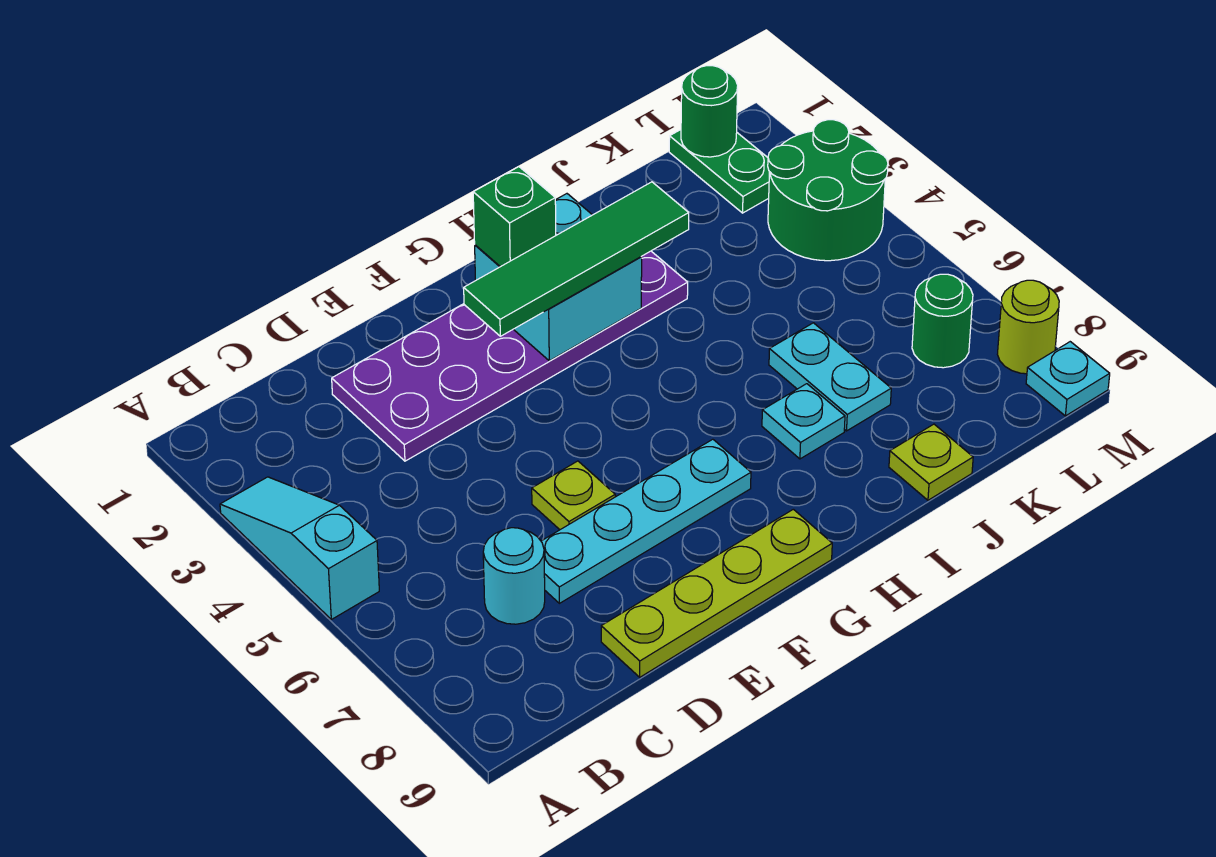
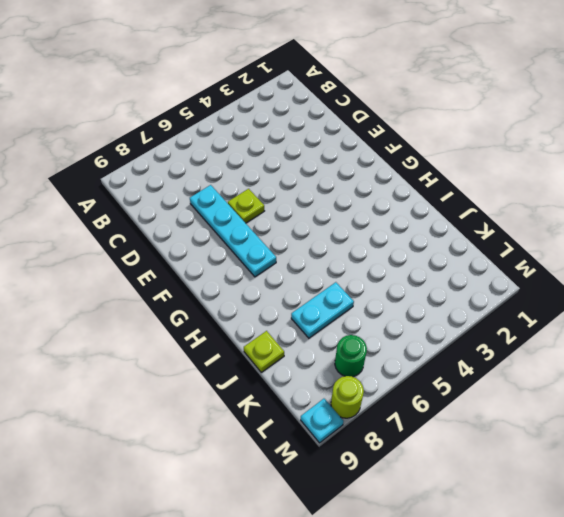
none -> cyan 1x3 slope [220,477,379,619]
none -> cyan 1x1 round brick [483,528,545,624]
none -> purple 2x6 plate [332,251,688,461]

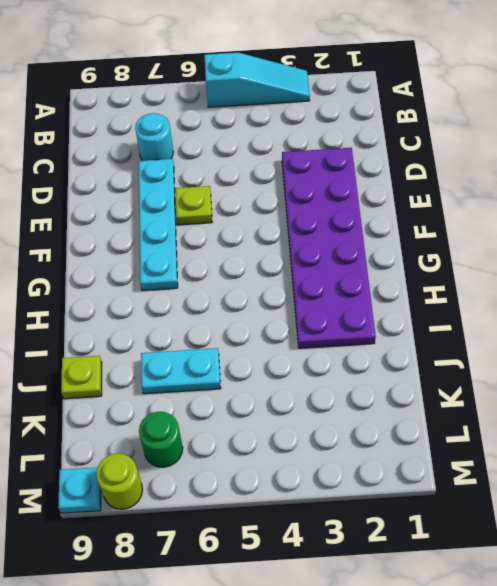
none -> lime 1x4 plate [601,509,832,677]
none -> cyan 1x1 plate [762,384,845,459]
none -> green 1x2 plate [669,130,769,213]

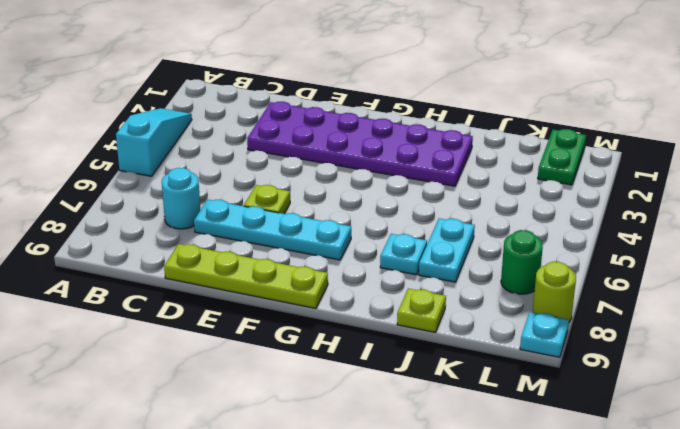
none -> green 2x2 round brick [768,120,888,261]
none -> cyan 2x2 brick [475,194,642,361]
none -> green 1x1 round brick [681,66,738,157]

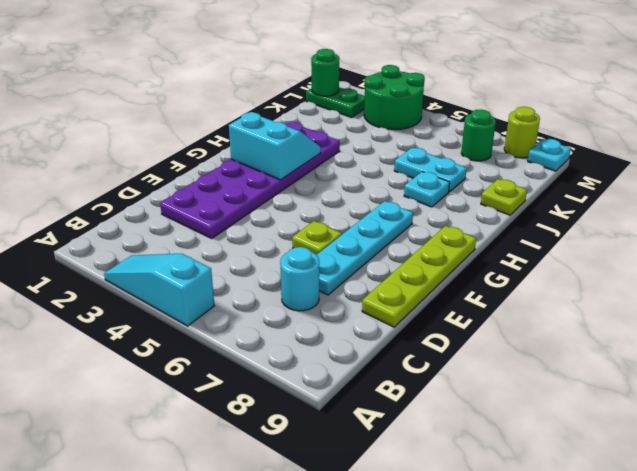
cyan 2x2 slope [229,112,321,180] -> cyan 2x2 brick [475,194,642,361]
none -> green 1x4 tile [464,182,689,336]
none -> green 1x1 brick [473,167,556,267]

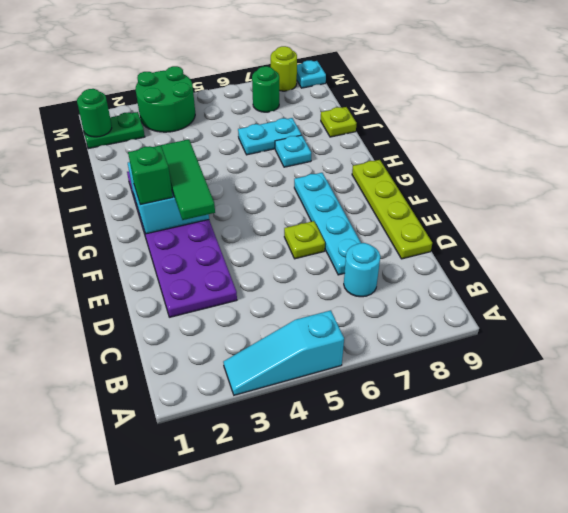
green 1x3 tile [159,139,215,220] -> green 1x4 tile [464,182,689,336]

